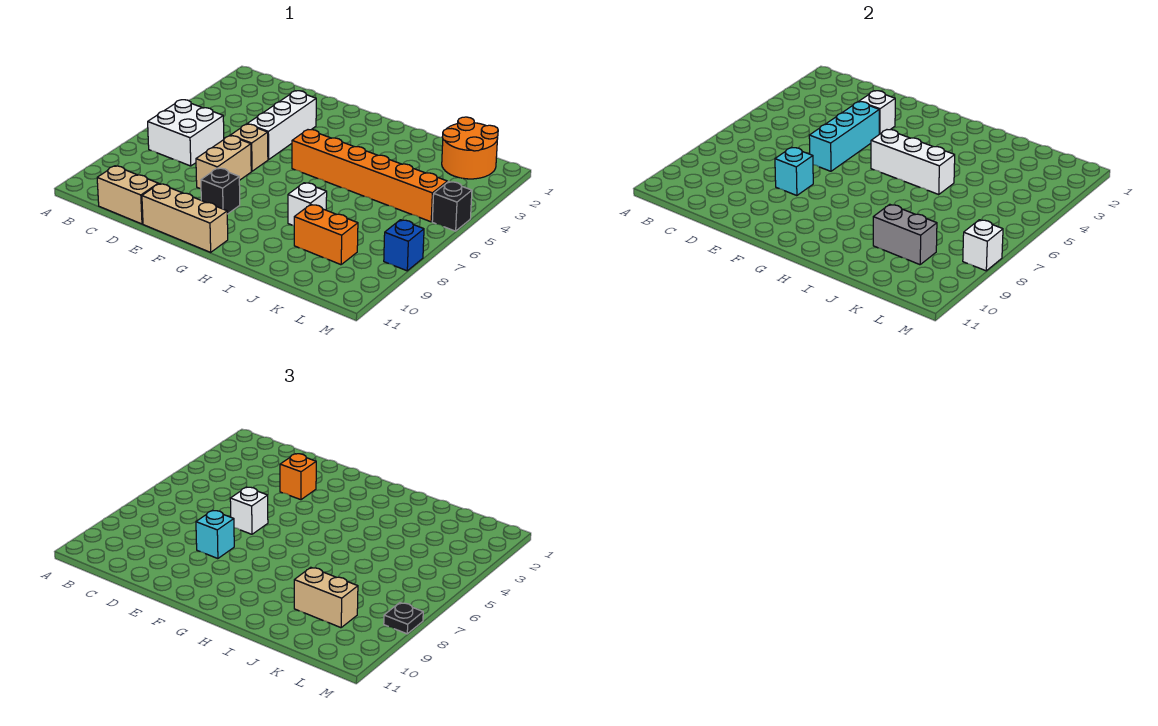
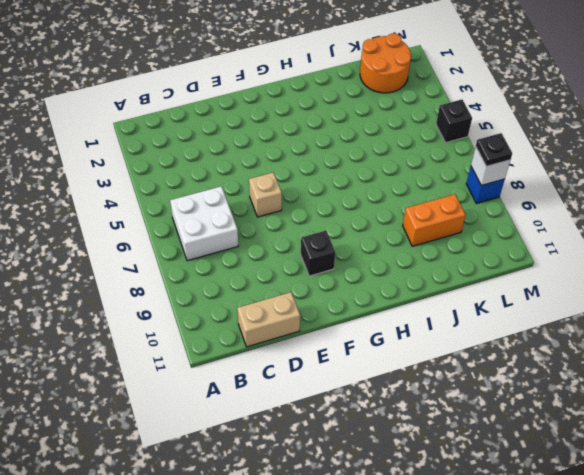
none -> white 1x3 brick [248,91,316,160]
none -> tan 1x2 brick [196,136,251,189]
none -> tan 1x3 brick [142,184,228,252]

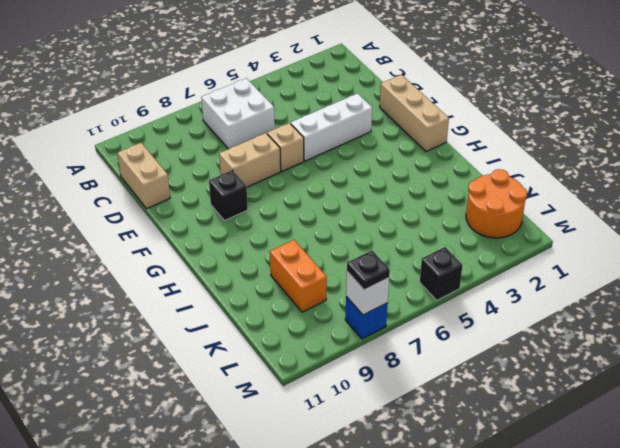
tan 1x3 brick [380,75,449,152] -> tan 1x3 brick moved to [142,184,228,252]
none -> orange 1x6 brick [292,129,447,222]
none -> white 1x1 brick [288,183,327,226]
none -> white 1x1 brick [859,91,895,134]

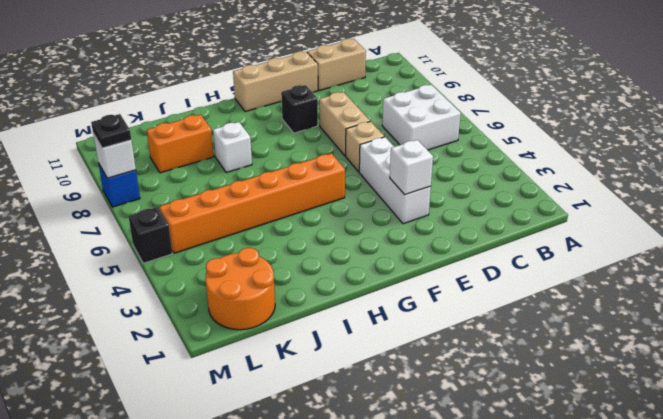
none -> cyan 1x3 brick [809,102,879,171]
none -> cyan 1x1 brick [775,147,813,196]
none -> white 1x3 brick [871,129,955,195]

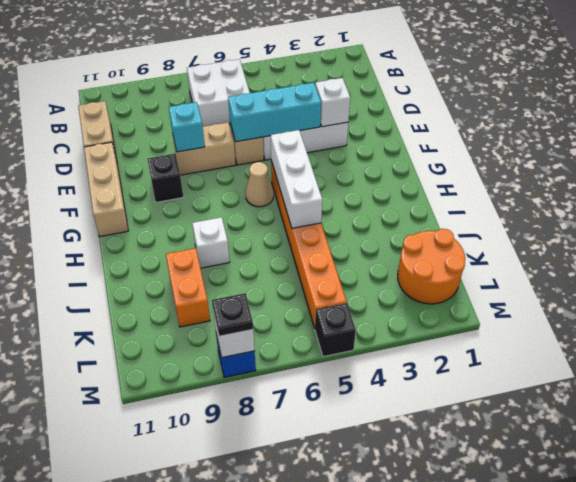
tan 1x1 cone [246,162,274,207] -> none
none -> grey 1x2 brick [873,204,937,265]
none -> orange 1x1 brick [280,454,316,500]
none -> white 1x1 brick [230,487,268,534]

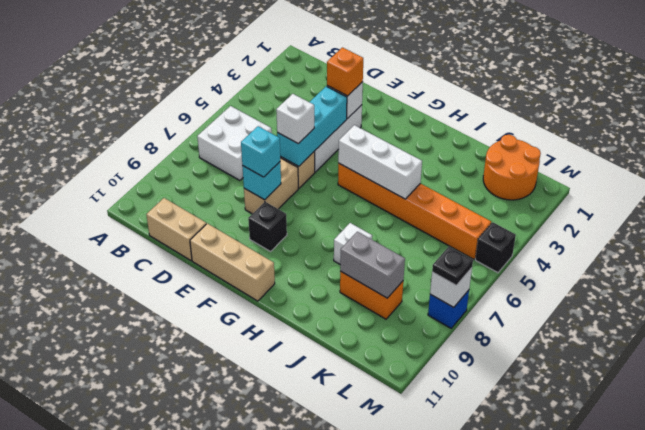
none -> tan 1x2 brick [294,567,358,628]

